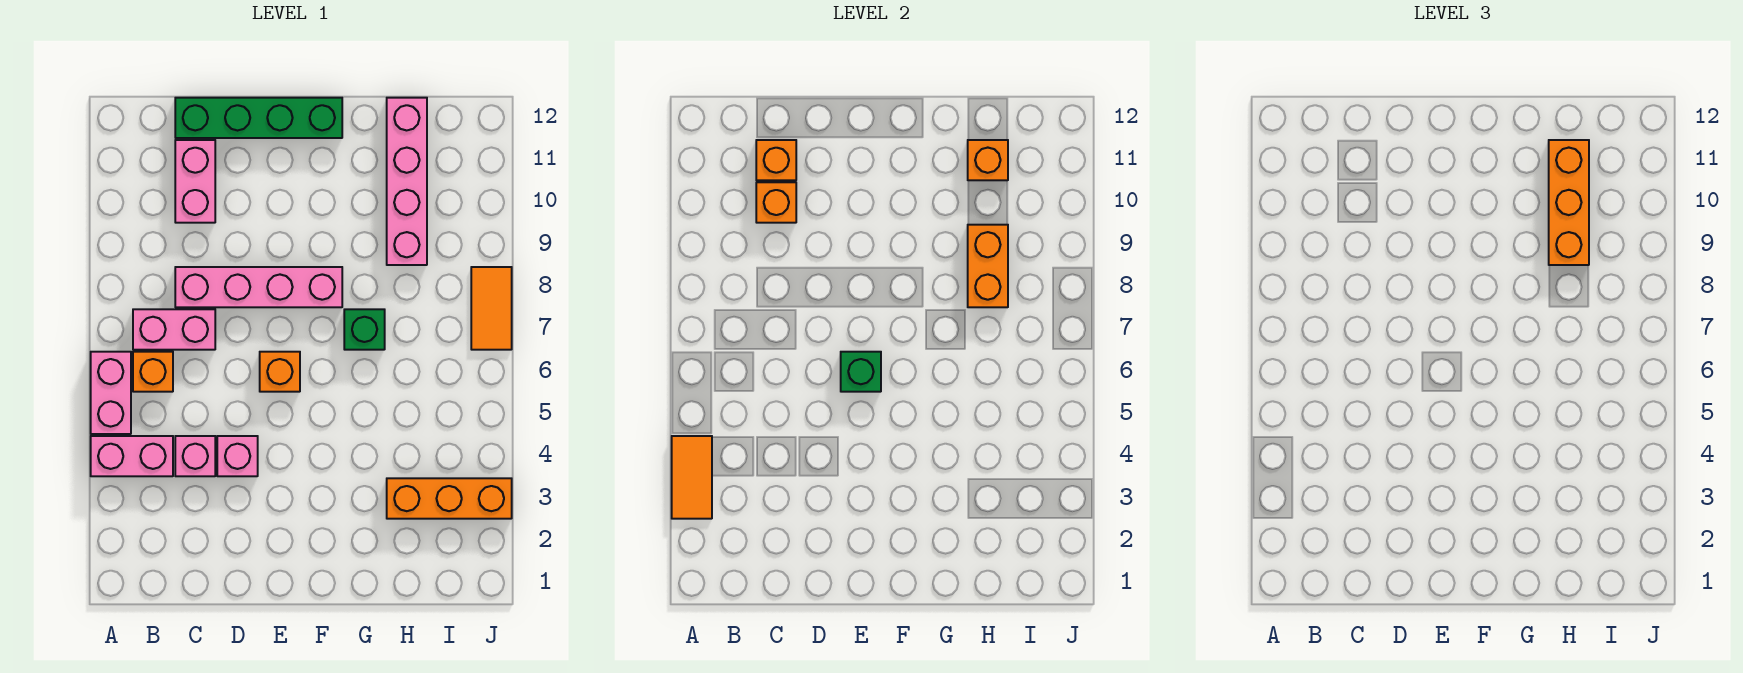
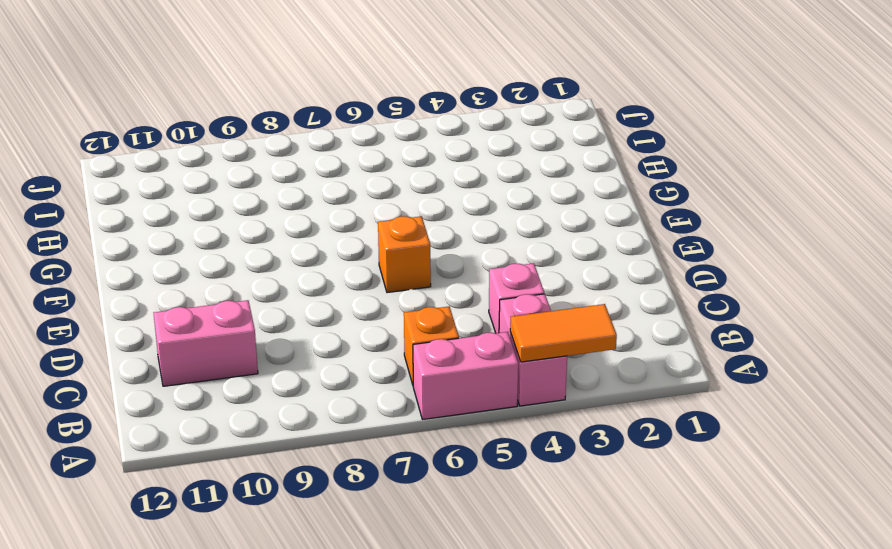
none -> pink 1x2 brick [133,309,215,350]
none -> pink 1x4 brick [175,267,342,307]
none -> green 1x4 brick [175,98,342,138]

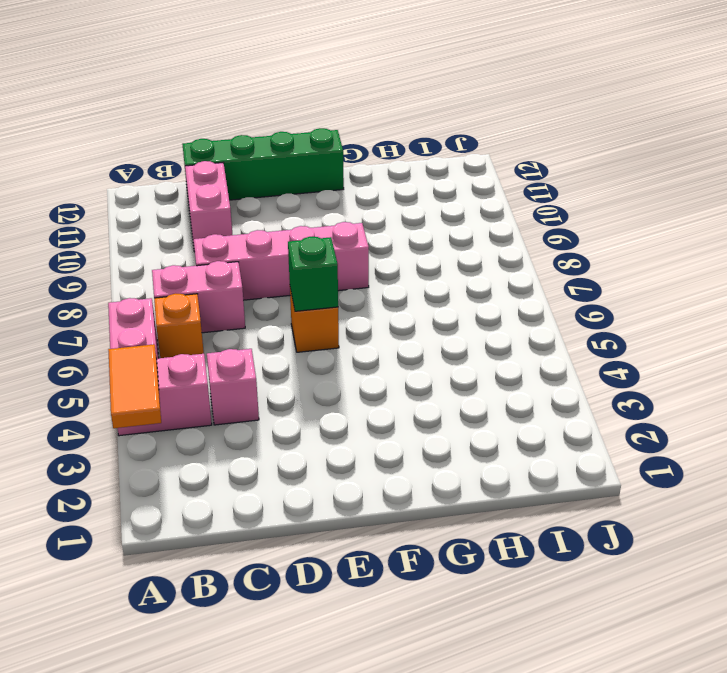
none -> pink 1x1 brick [217,436,258,476]
none -> green 1x1 brick [344,309,385,350]
none -> orange 1x3 brick [387,478,512,519]

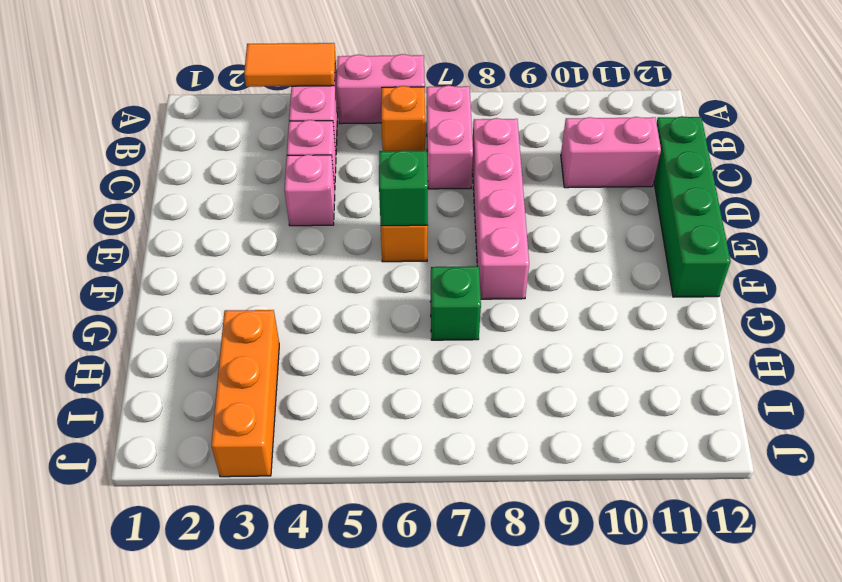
none -> pink 1x4 brick [387,98,427,265]
none -> orange 1x2 tile [471,267,512,350]
none -> orange 1x1 brick [756,182,796,223]

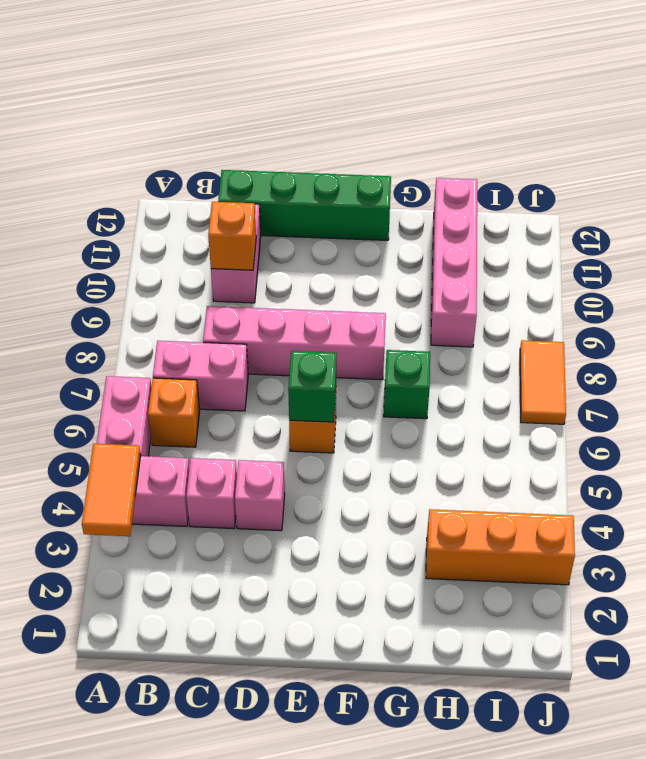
none -> orange 1x1 brick [756,140,796,180]
none -> orange 1x2 brick [968,225,1008,307]
none -> orange 1x1 brick [968,140,1008,180]

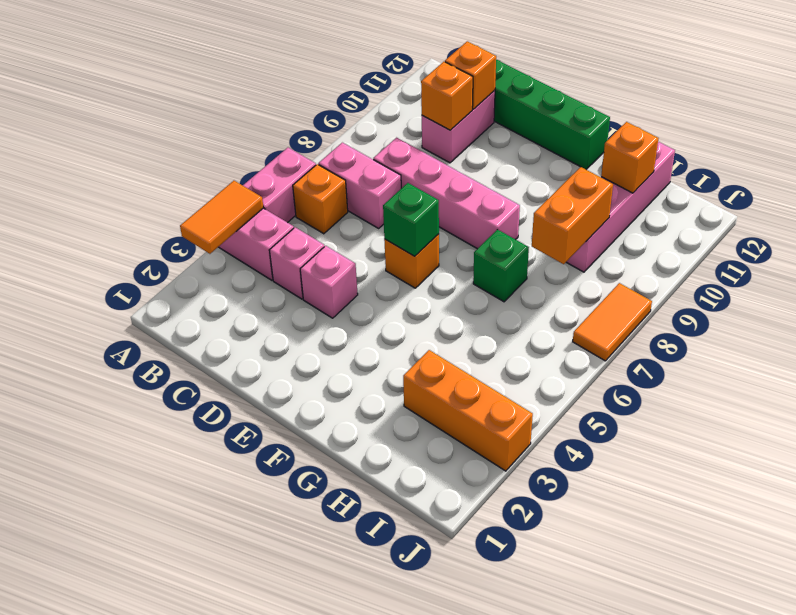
none -> orange 1x3 brick [1549,140,1589,265]

